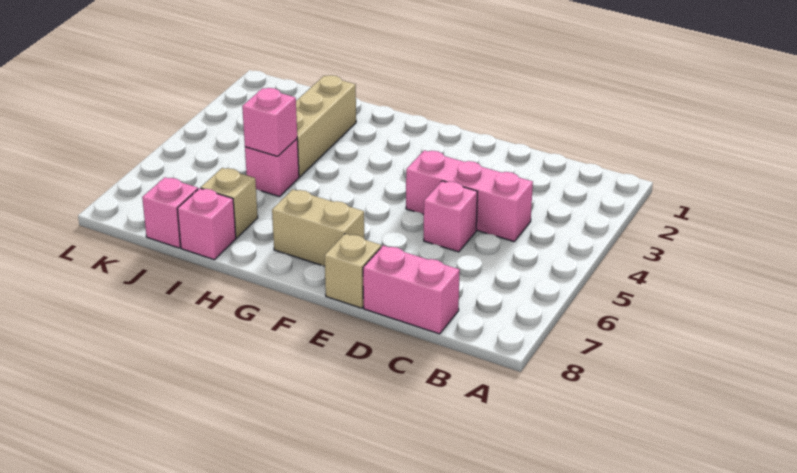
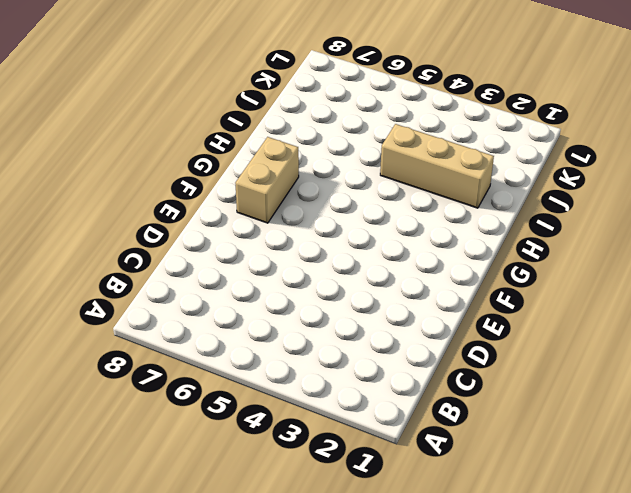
none -> pink 1x3 brick [406,150,533,242]
none -> pink 1x2 brick [363,246,460,334]

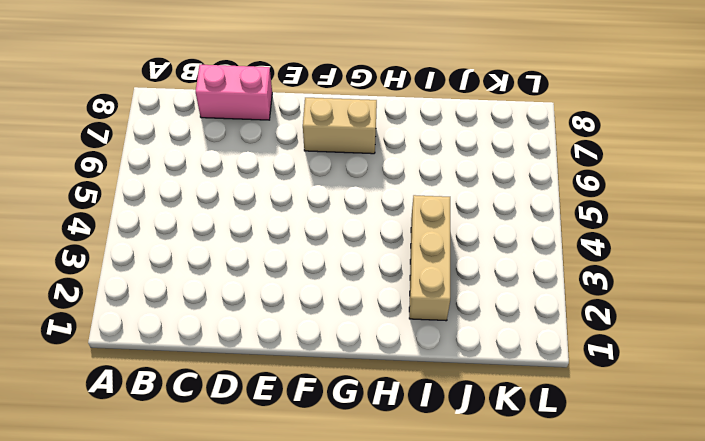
none -> pink 1x3 brick [406,150,533,242]
none -> pink 1x1 brick [423,181,477,252]

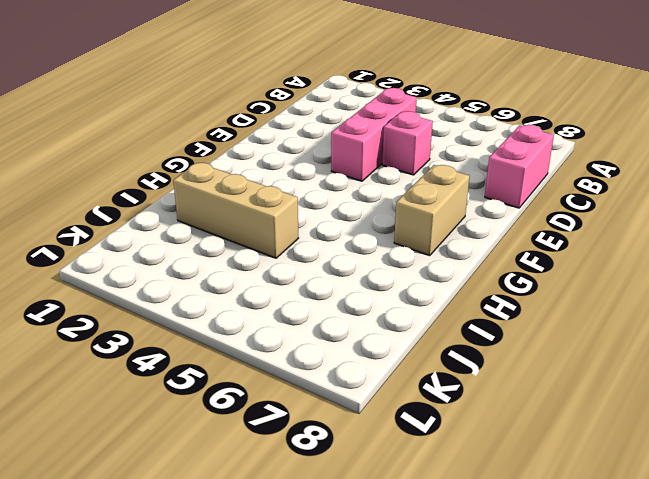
none -> tan 1x1 brick [324,234,381,308]
none -> pink 1x1 brick [245,139,299,197]

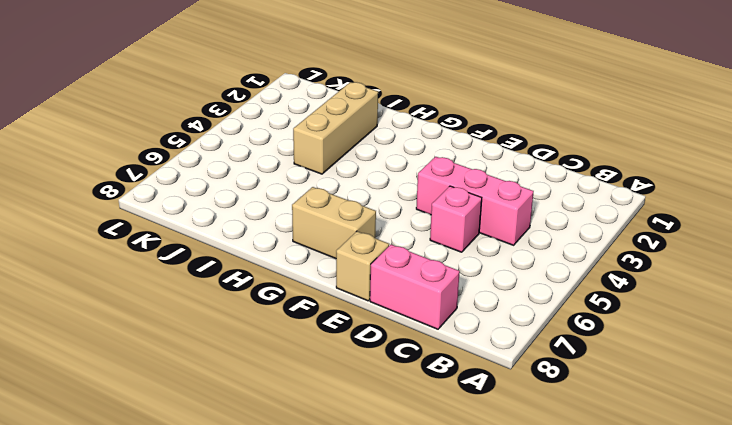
none -> pink 1x1 brick [245,139,299,197]
none -> tan 1x1 brick [201,168,258,238]

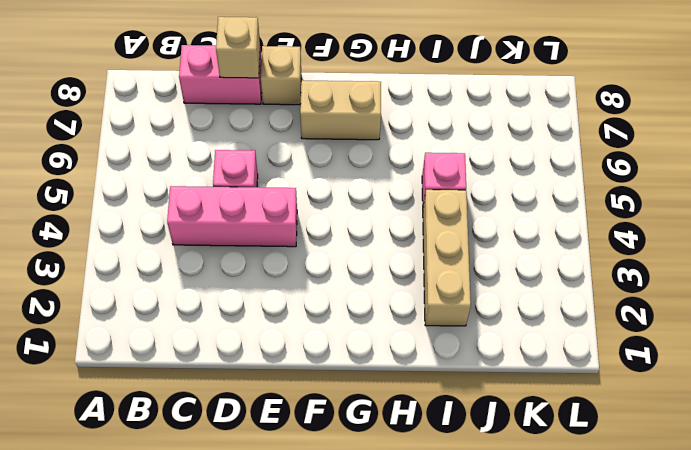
tan 1x1 brick [216,17,260,78] -> tan 1x1 brick moved to [201,168,258,238]
none -> pink 1x1 brick [177,188,236,260]
none -> pink 1x1 brick [142,177,198,248]

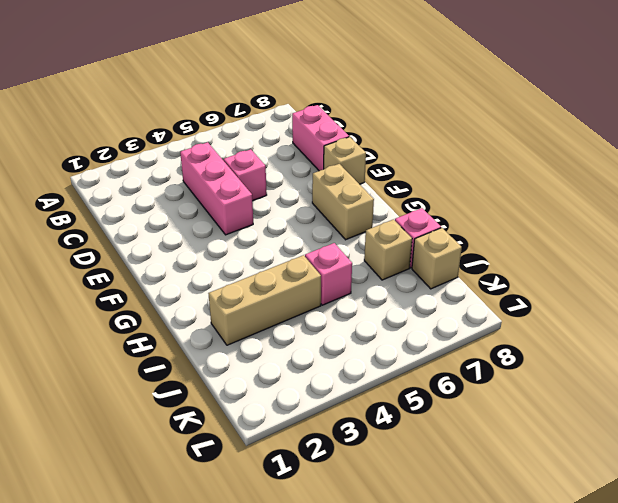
tan 1x1 brick [412,228,462,289] -> pink 1x1 brick [142,177,198,248]
none -> pink 1x1 brick [242,88,297,156]

